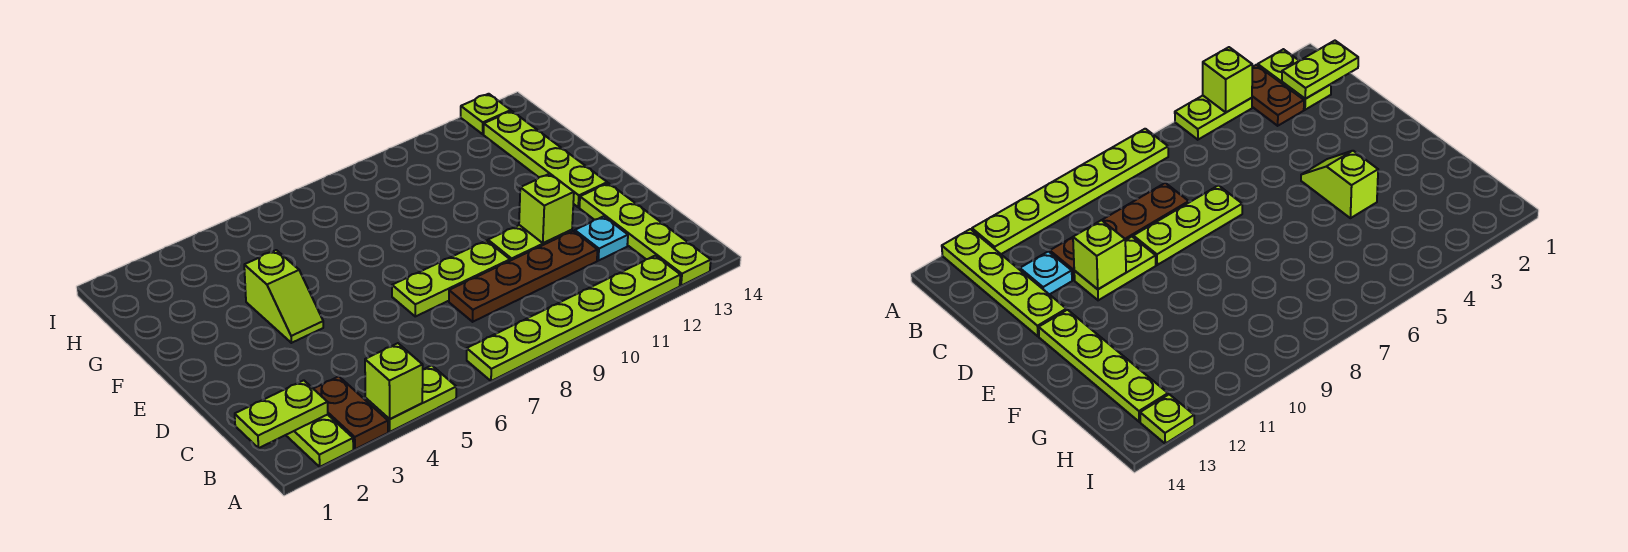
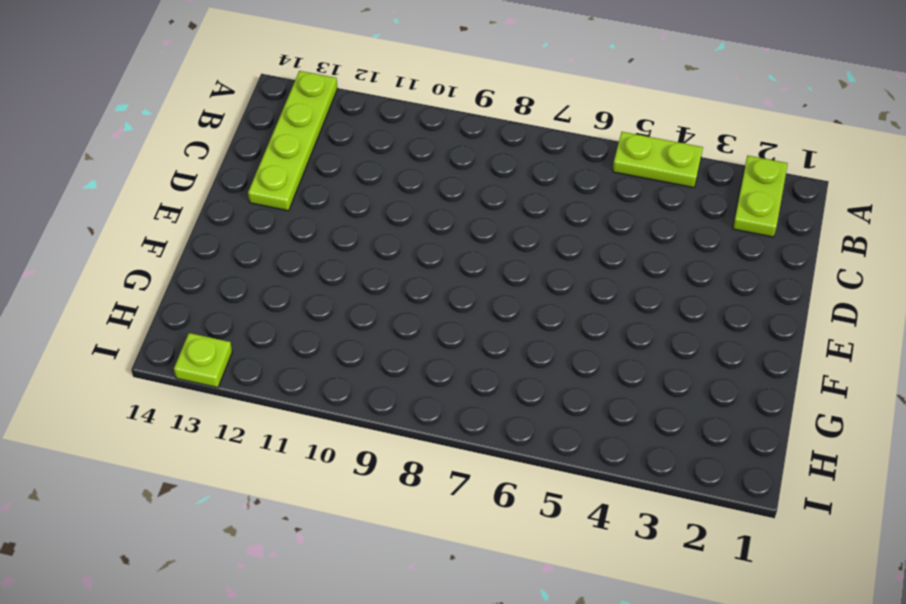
none -> brown 1x2 plate [314,376,388,449]
none -> lime 1x6 plate [467,256,681,381]
none -> brown 1x4 plate [449,231,598,322]

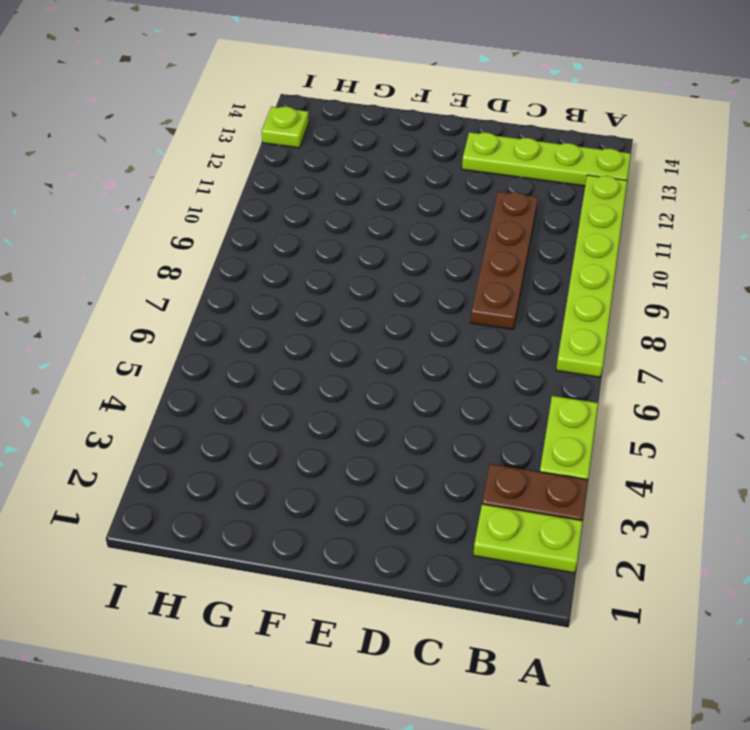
none -> cyan 1x1 plate [575,216,628,261]
none -> lime 1x3 plate [392,241,510,316]
none -> lime 1x2 plate [488,225,572,261]

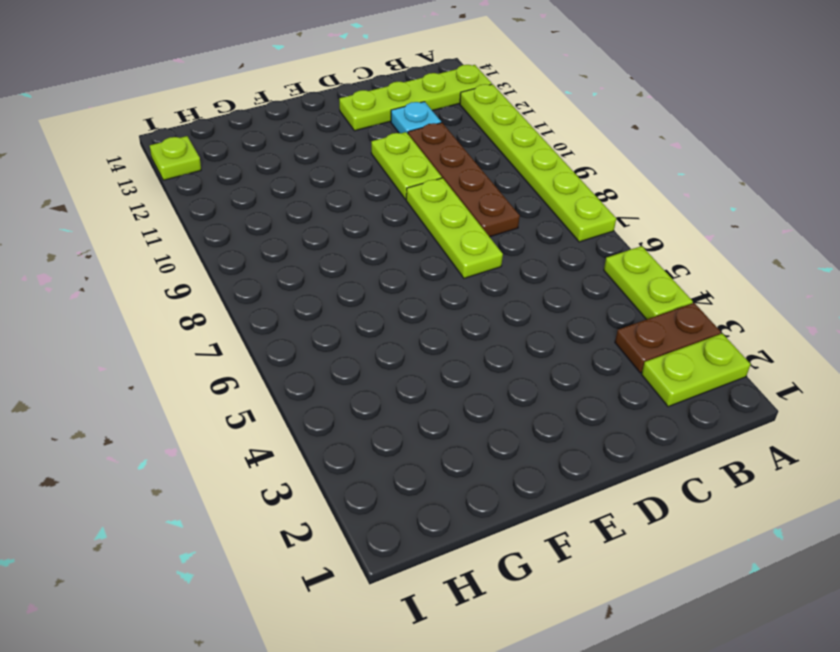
none -> lime 1x2 slope [244,250,323,343]
none -> lime 1x4 plate [484,111,607,207]
none -> lime 1x1 brick [365,343,423,419]

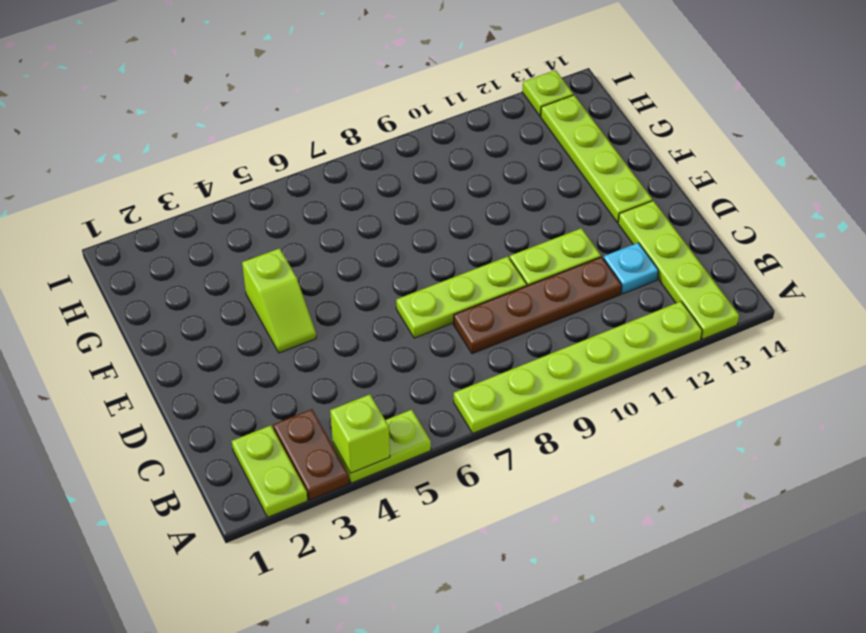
none -> lime 1x2 plate [235,380,328,448]
none -> lime 1x1 brick [519,174,574,243]

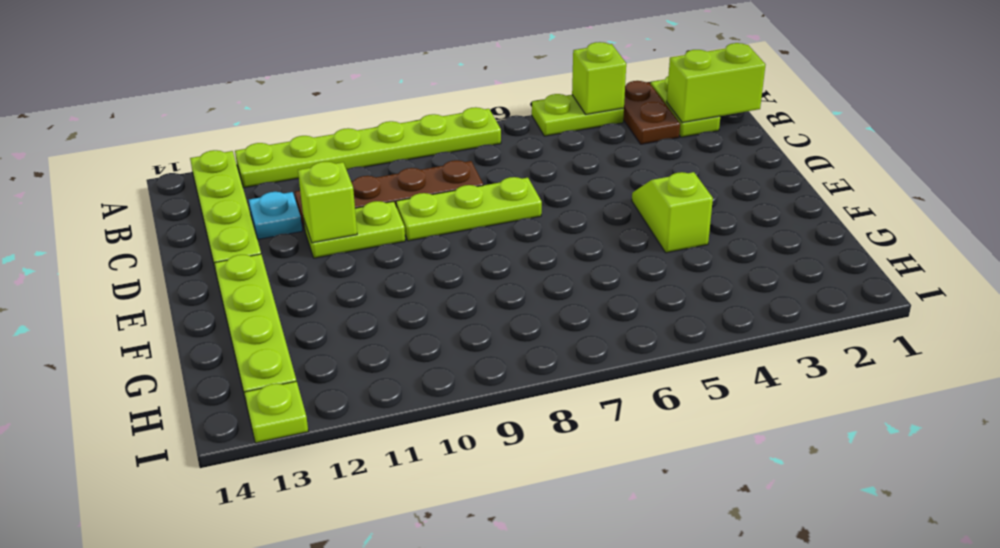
lime 1x2 brick [667,43,766,123] -> lime 1x2 plate [235,380,328,448]

